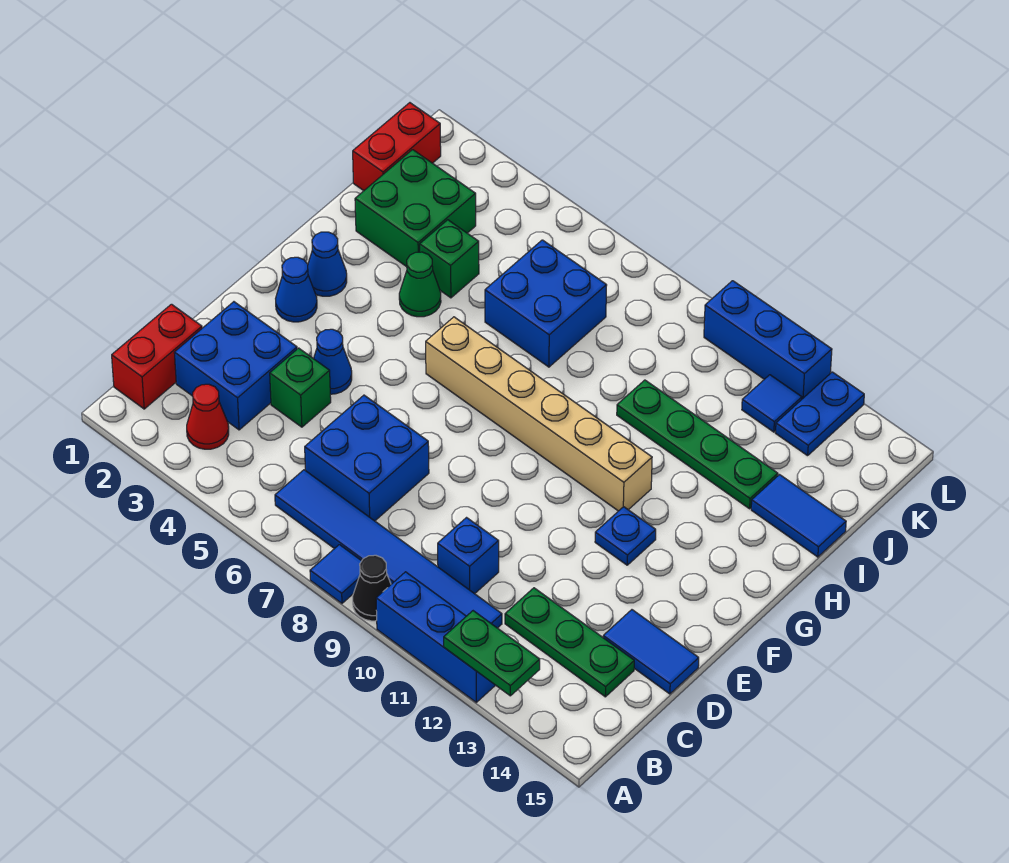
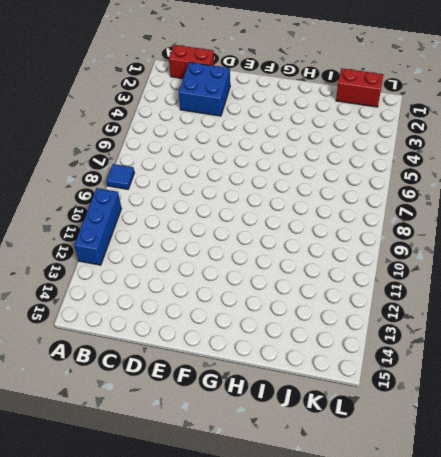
none -> black 1x1 cone [353,555,391,621]
none -> red 1x1 cone [187,384,229,449]
none -> blue 1x6 tile [275,470,502,628]

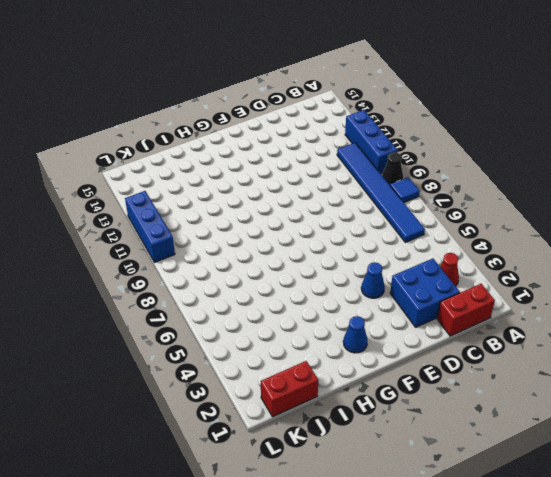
none -> blue 2x2 brick [305,395,429,521]
none -> blue 1x1 brick [438,518,499,594]
none -> green 1x3 plate [505,588,634,697]

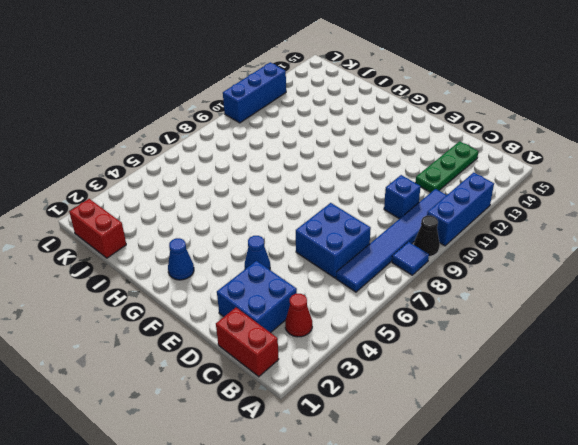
none -> green 1x1 brick [270,348,331,427]
none -> blue 1x2 tile [603,610,699,694]
none -> blue 1x1 cone [276,257,317,322]

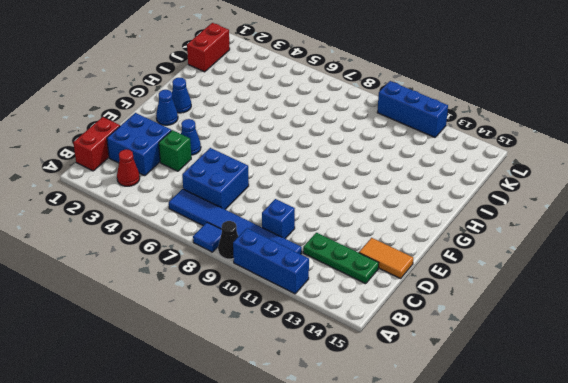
orange 1x2 tile [359,238,413,279] -> blue 1x2 tile [603,610,699,694]
none -> blue 1x1 plate [595,507,656,565]
none -> tan 1x6 brick [426,317,652,511]
none -> green 1x1 cone [399,252,441,317]

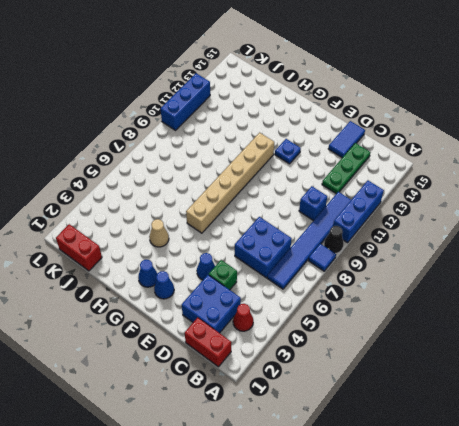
tan 1x1 cone [149,219,169,247] -> green 1x1 cone [399,252,441,317]
none -> green 2x2 brick [355,150,476,267]
none -> green 1x1 brick [420,220,479,298]
none -> blue 2x2 brick [485,240,607,367]

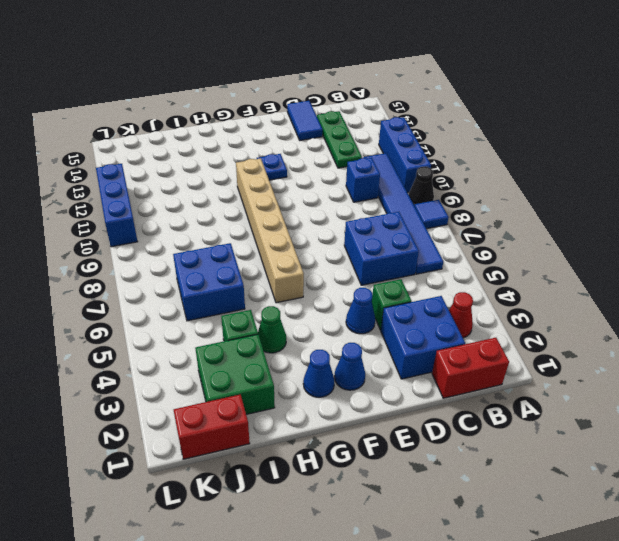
none -> green 1x4 plate [617,380,778,509]
none -> blue 1x2 tile [751,475,846,557]
none -> blue 1x1 tile [742,375,802,432]

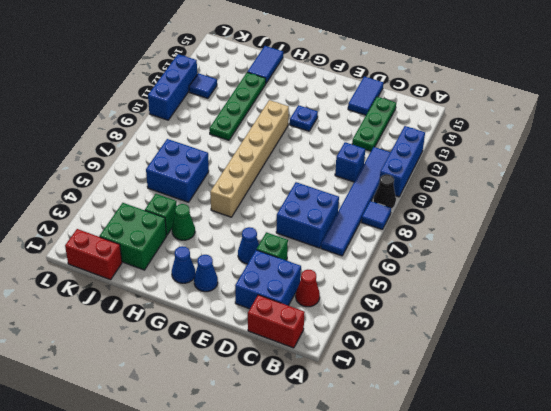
none -> blue 1x2 plate [776,372,864,456]
none -> green 1x2 plate [444,611,540,696]

